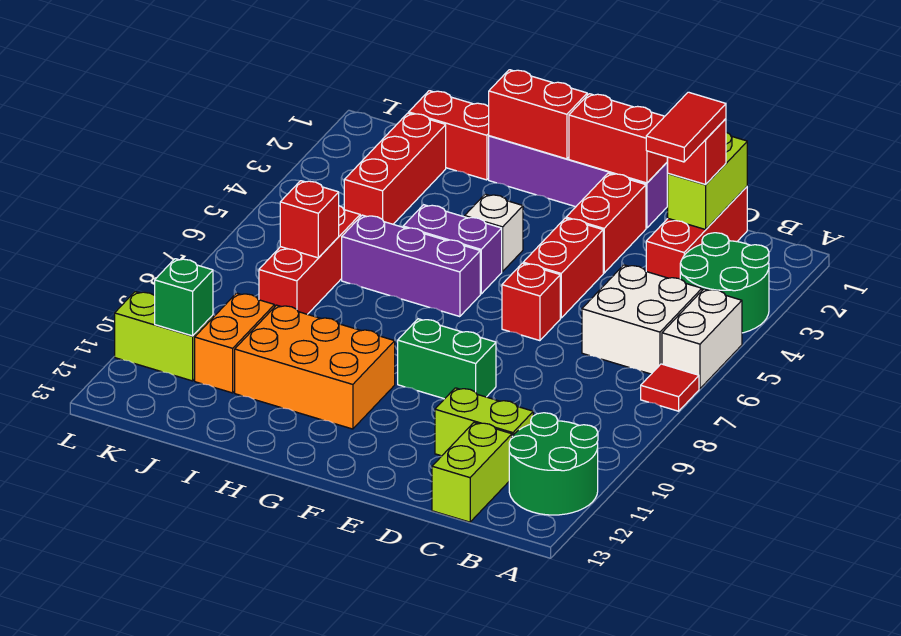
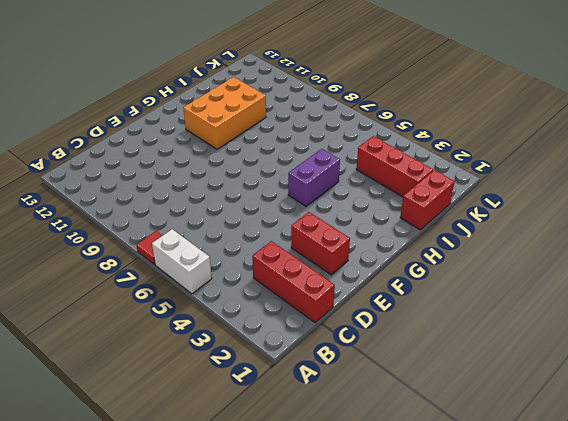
none -> green 2x2 round brick [680,233,769,333]
none -> green 2x2 round brick [509,413,598,515]
none -> white 2x2 brick [582,265,702,374]

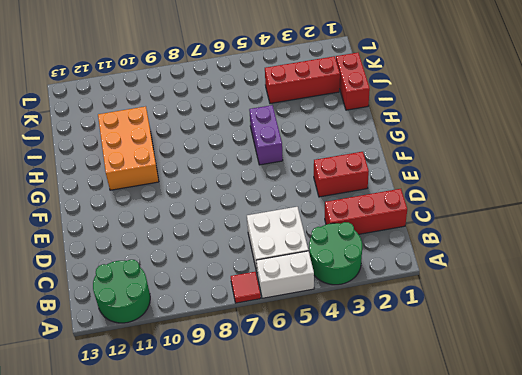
none -> lime 1x2 brick [435,388,533,456]
none -> lime 1x2 brick [432,423,512,522]
none -> purple 1x4 brick [489,136,667,228]

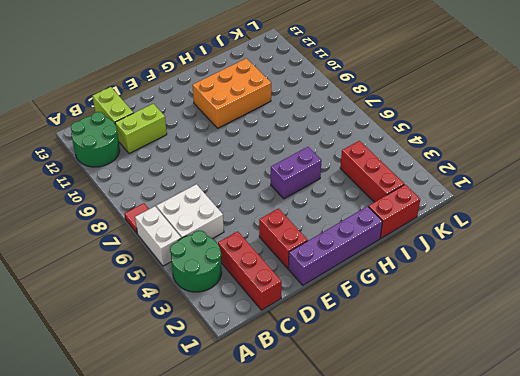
none -> red 1x2 brick [523,218,603,318]
none -> red 1x1 brick [502,263,560,341]
none -> green 1x2 brick [398,319,496,399]

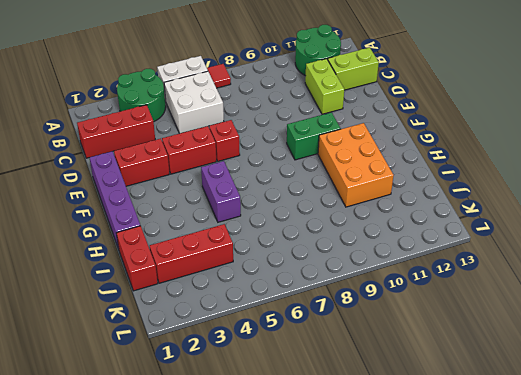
green 1x2 brick [287,112,341,160] -> green 1x2 brick turned to [398,319,496,399]
none -> white 1x1 brick [465,194,523,271]
none -> purple 1x3 brick [342,215,480,317]
none -> red 1x3 brick [259,206,360,314]

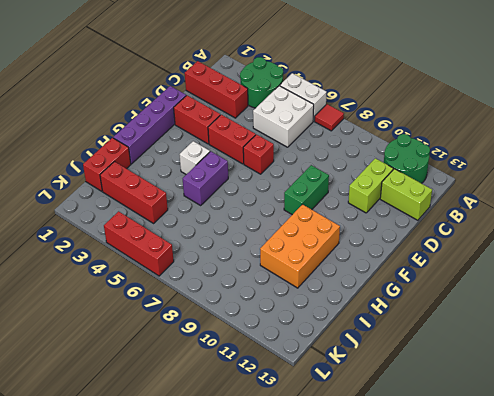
red 1x3 brick [104,211,174,276] -> red 1x3 brick moved to [259,206,360,314]
none -> purple 1x3 brick [342,215,480,317]
none -> orange 1x2 brick [195,293,275,393]
none -> lime 1x2 brick [115,292,213,381]

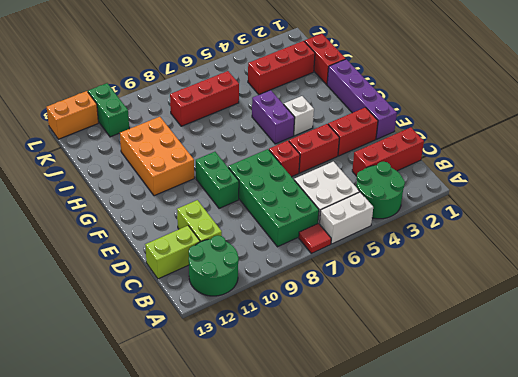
green 2x4 brick [228,149,319,247] -> none
green 1x2 brick [88,83,129,137] -> lime 1x2 brick [115,292,213,381]
orange 1x2 brick [47,91,98,139] -> orange 1x2 brick moved to [195,293,275,393]
none -> purple 1x3 brick [342,215,480,317]
none -> lime 1x2 brick [668,132,747,230]
none -> red 1x2 brick [569,94,667,183]

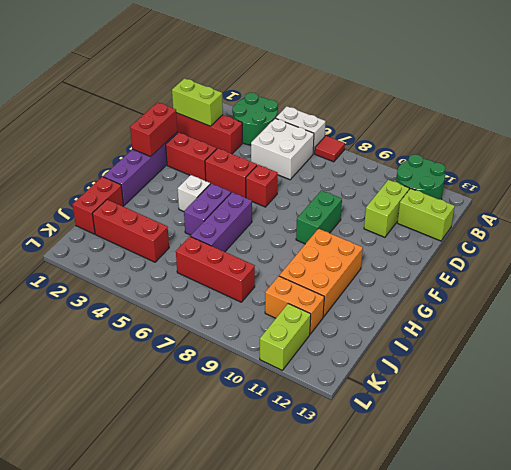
none -> red 1x2 brick [489,70,587,159]
none -> red 1x1 brick [280,181,339,258]
none -> green 1x1 brick [155,259,213,336]

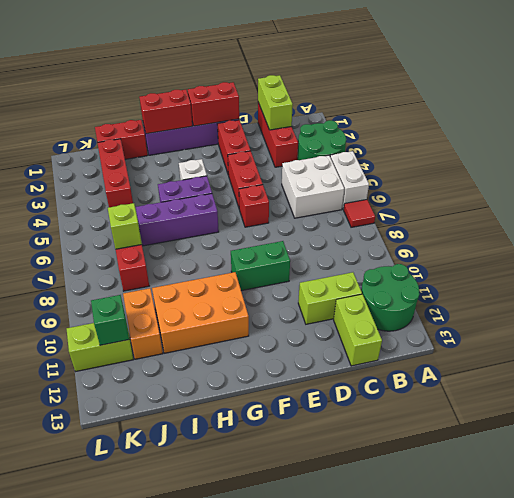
lime 1x1 brick [108,203,142,249] -> red 1x1 brick [280,181,339,258]
none -> red 1x1 brick [668,119,726,184]
none -> red 1x2 tile [646,92,726,162]

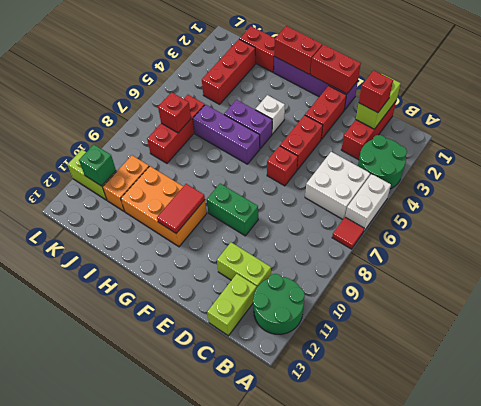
red 1x2 tile [157,184,205,233] -> red 1x2 tile moved to [646,92,726,162]

